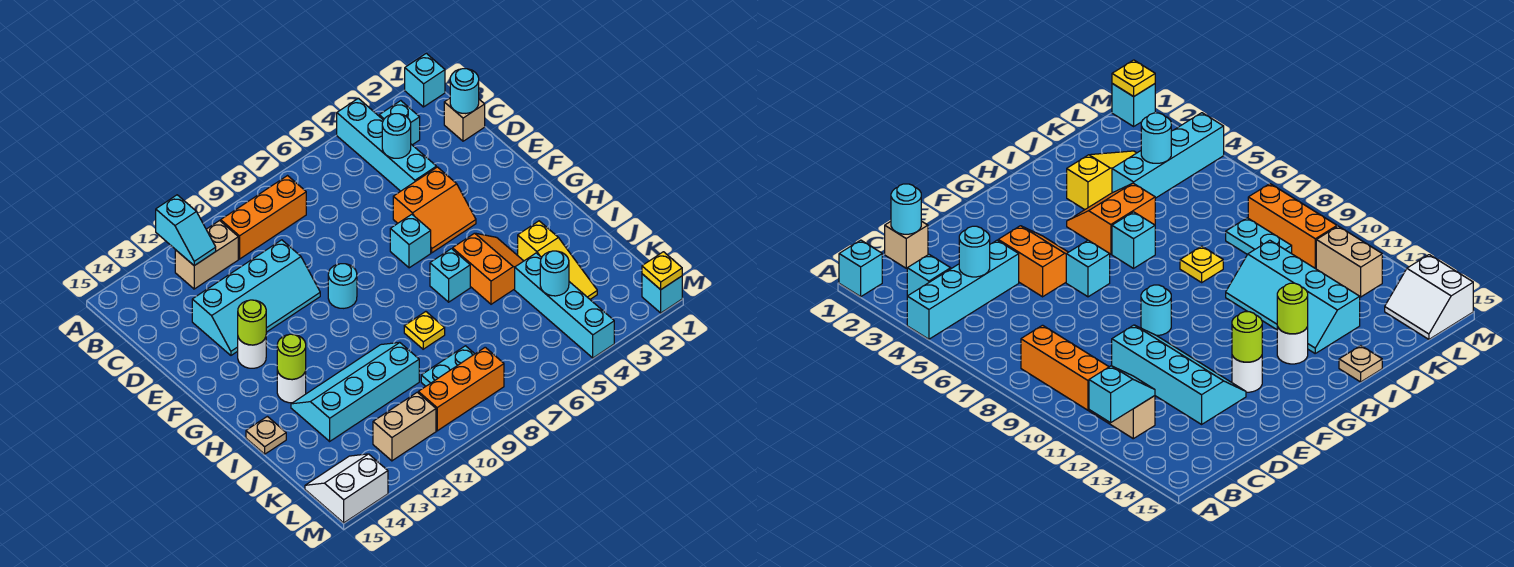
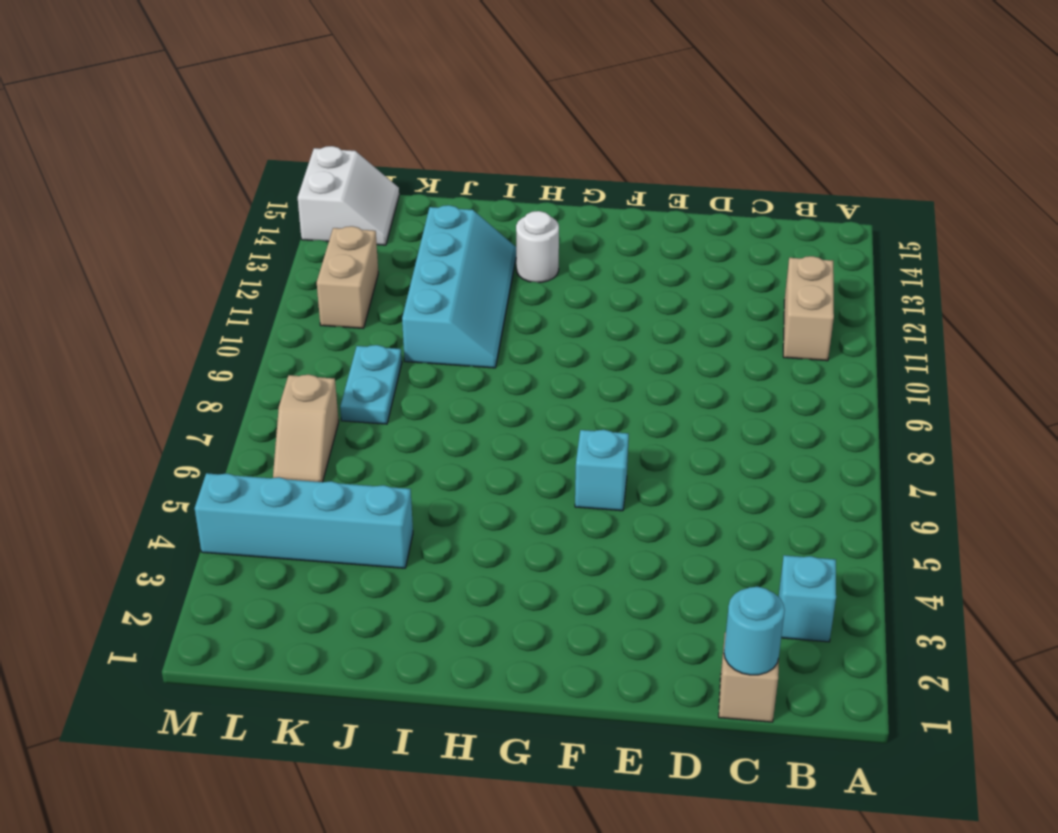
tan 1x2 slope [273,375,339,482] -> none
none -> cyan 1x1 brick [405,53,445,107]
none -> cyan 1x4 brick [337,98,436,191]
none -> orange 1x3 brick [221,176,306,259]
none -> cyan 2x4 slope [192,240,320,355]

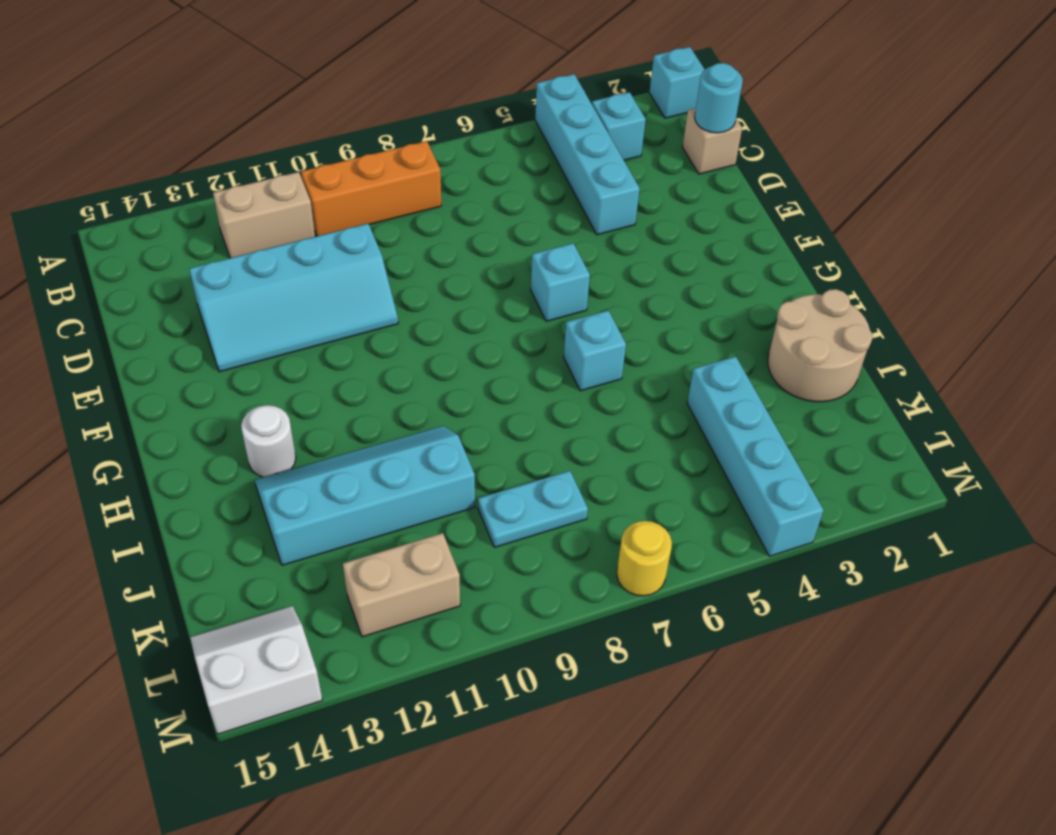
tan 2x2 round brick [768,289,873,402] -> none
yellow 1x1 round brick [617,521,672,596] -> none
none -> orange 2x2 slope [393,167,476,253]
none -> cyan 1x1 round brick [328,264,357,308]
none -> white 1x1 round brick [238,337,266,368]
none -> orange 2x2 slope [453,233,523,304]

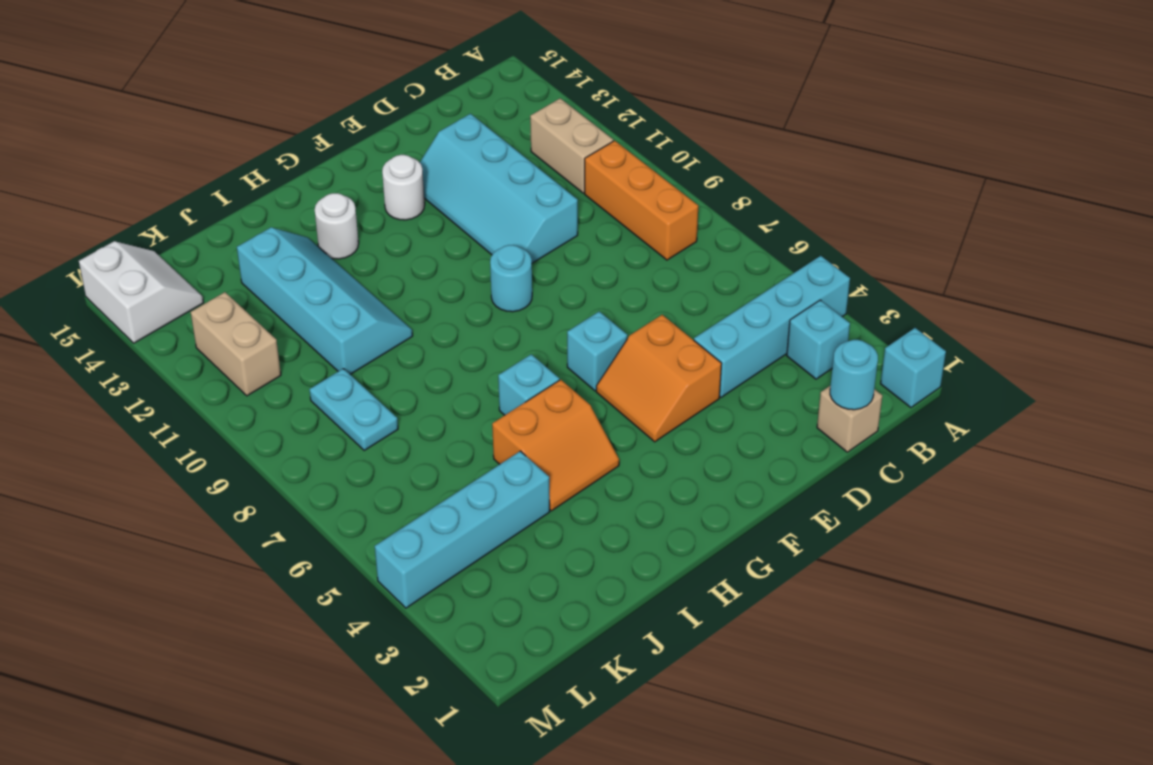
none -> yellow 1x3 slope [518,221,597,299]
none -> yellow 1x1 plate [404,312,445,349]
none -> tan 1x1 plate [246,416,286,454]
none -> orange 1x3 brick [418,347,504,431]

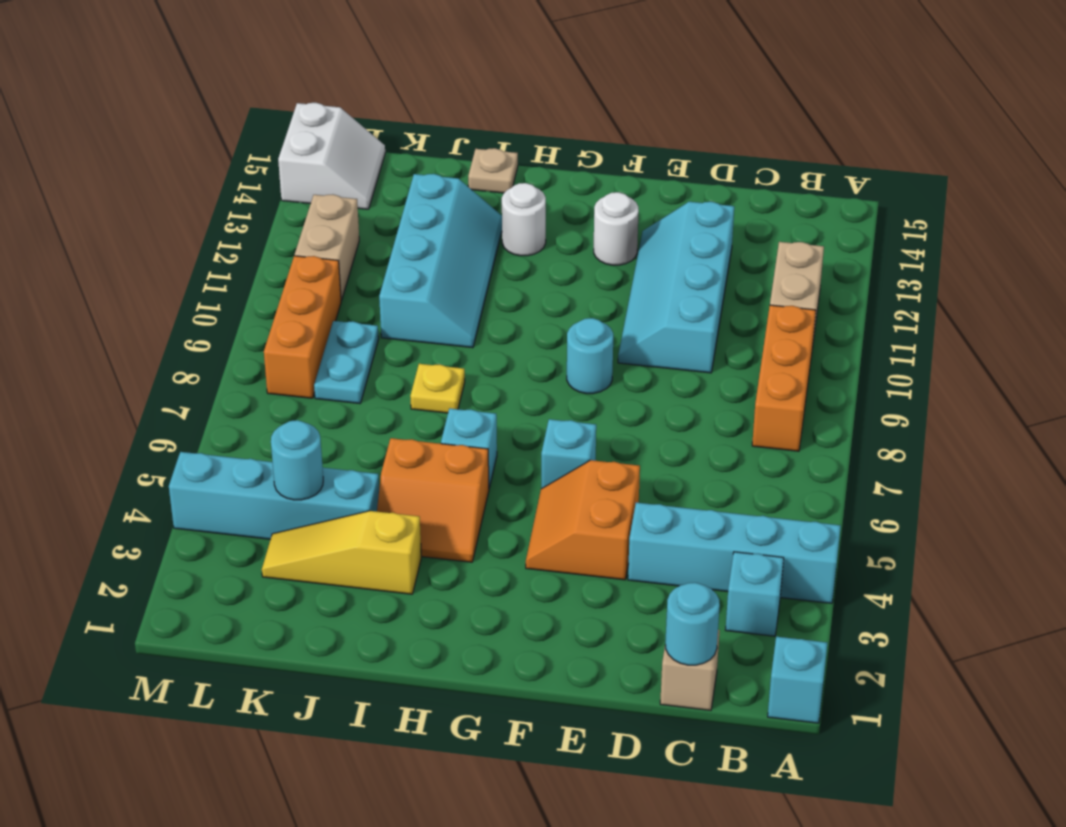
none -> cyan 1x1 brick [642,274,682,313]
none -> cyan 1x2 slope [156,195,216,266]
none -> cyan 1x1 round brick [382,114,411,158]
none -> lime 1x1 round brick [238,300,266,345]

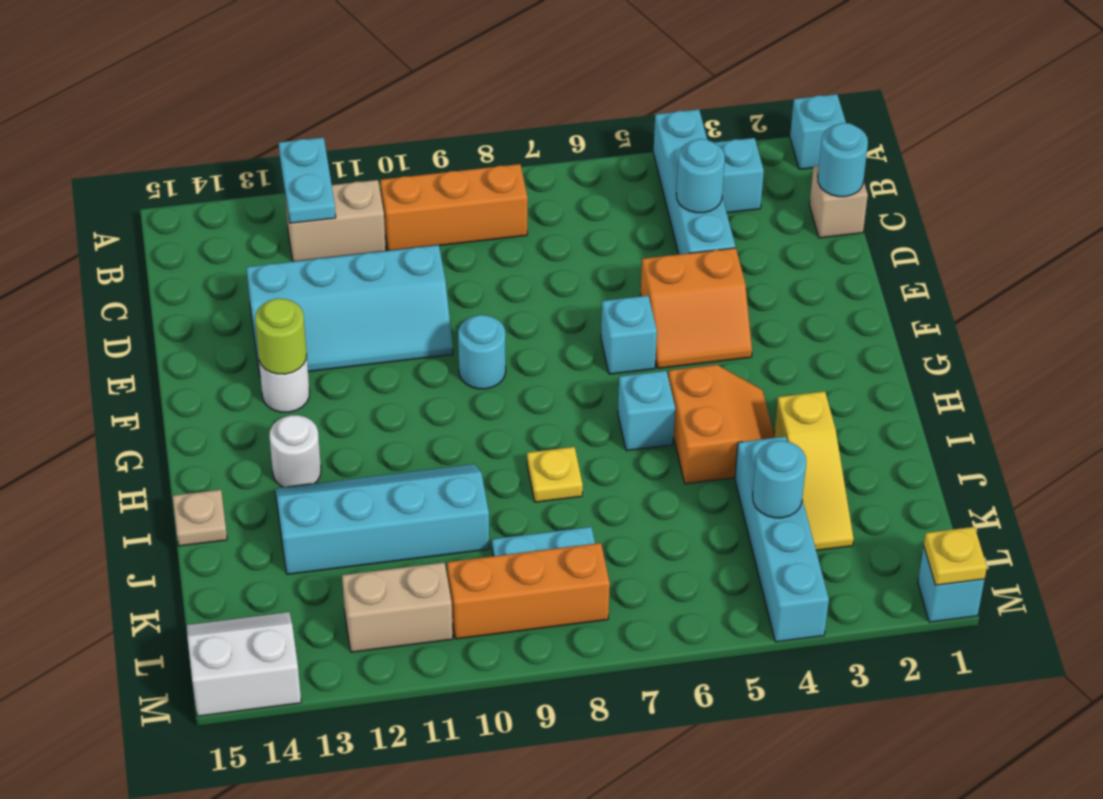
cyan 1x2 plate [279,137,336,223] -> cyan 1x2 slope [156,195,216,266]
none -> lime 1x1 round brick [277,334,306,379]

